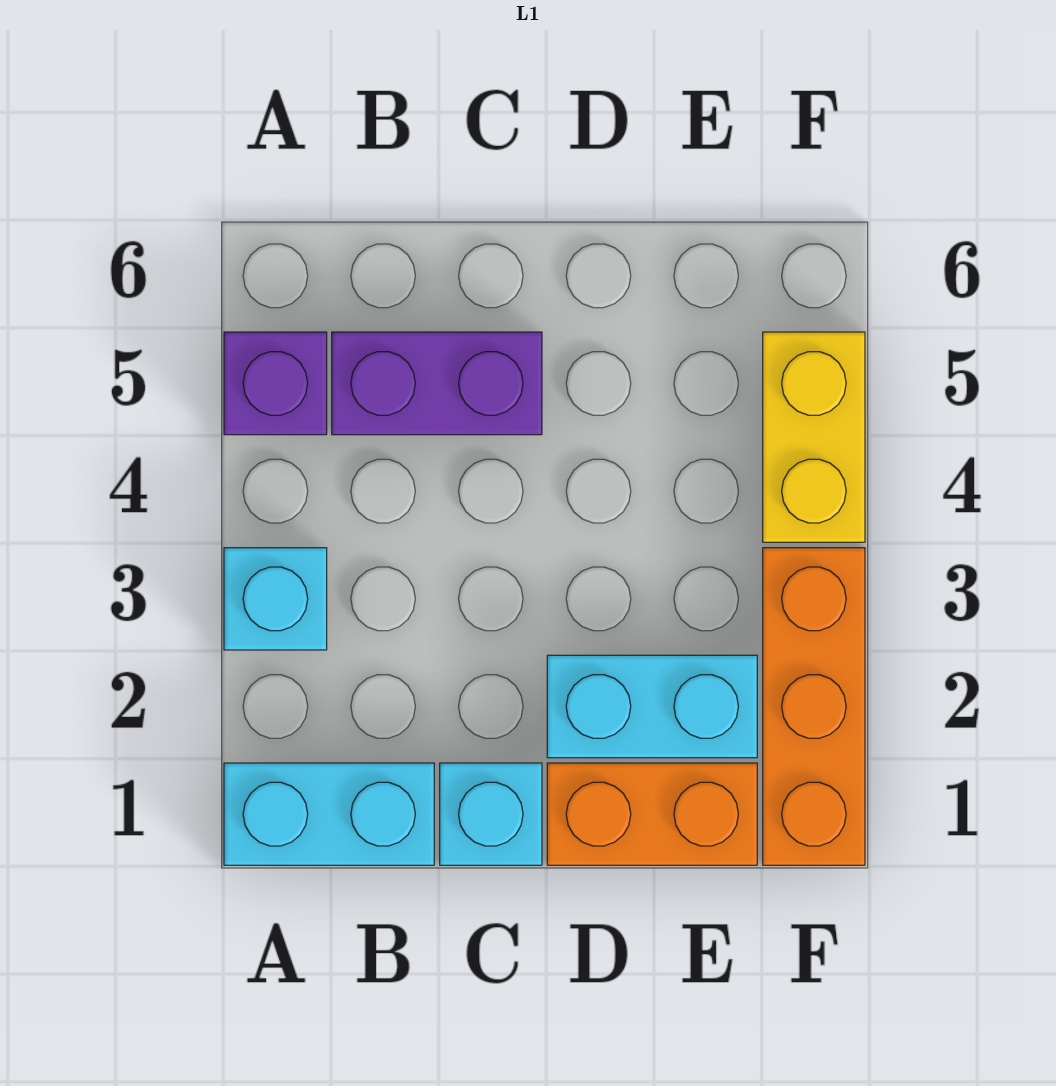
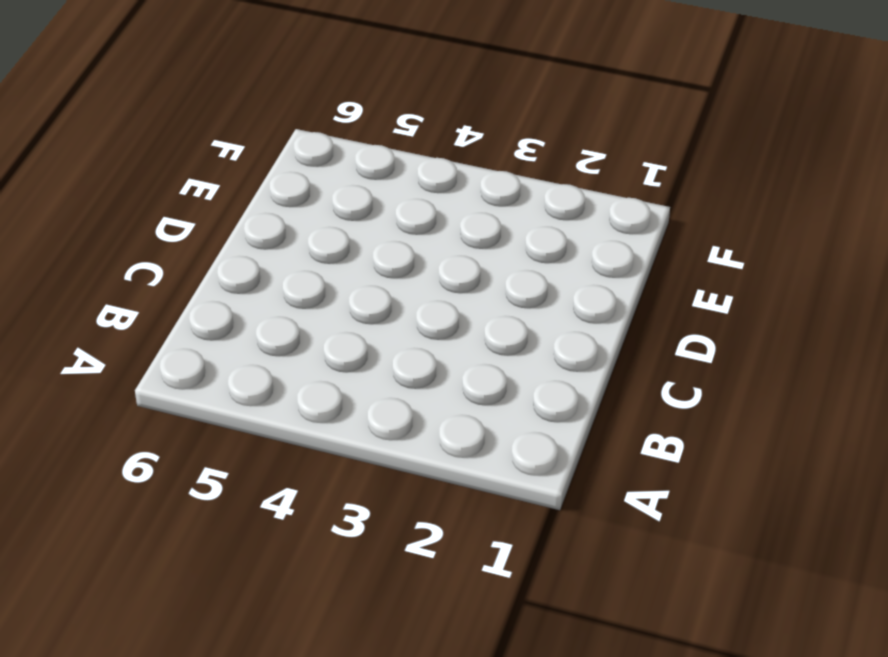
none -> cyan 1x2 brick [224,763,434,865]
none -> cyan 1x1 brick [224,548,327,650]

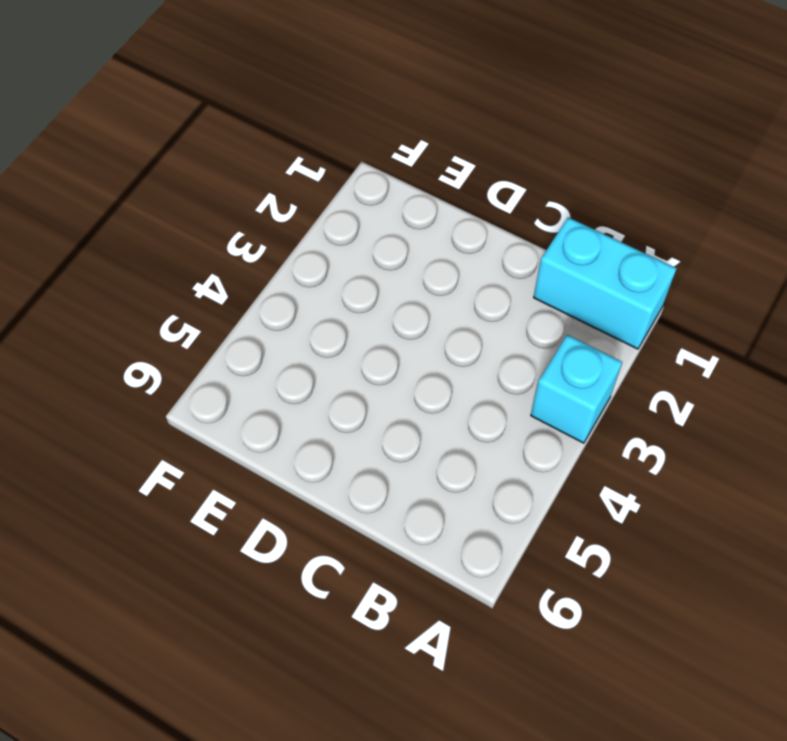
none -> purple 1x1 brick [224,332,327,435]
none -> purple 1x2 brick [332,332,542,435]

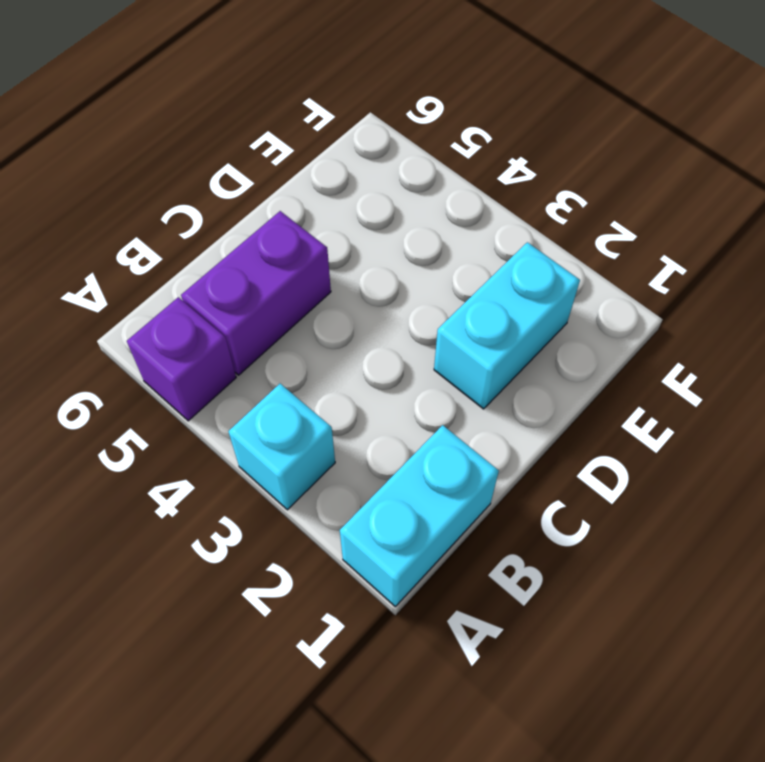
none -> cyan 1x1 brick [440,763,542,865]
none -> orange 1x2 brick [547,763,757,865]

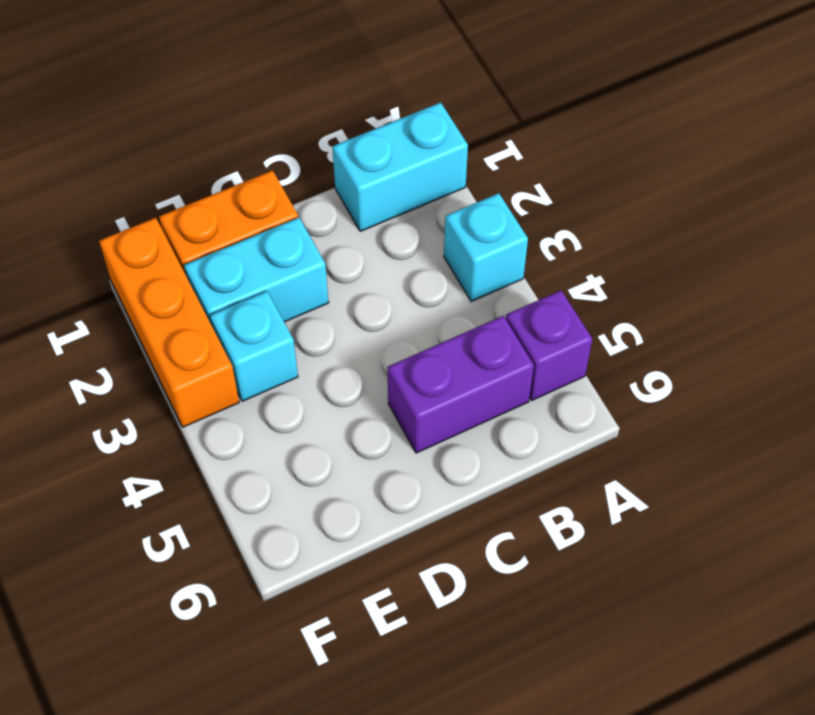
cyan 1x1 brick [210,291,298,401] -> cyan 1x1 brick moved to [440,763,542,865]
none -> yellow 1x2 brick [763,332,865,542]

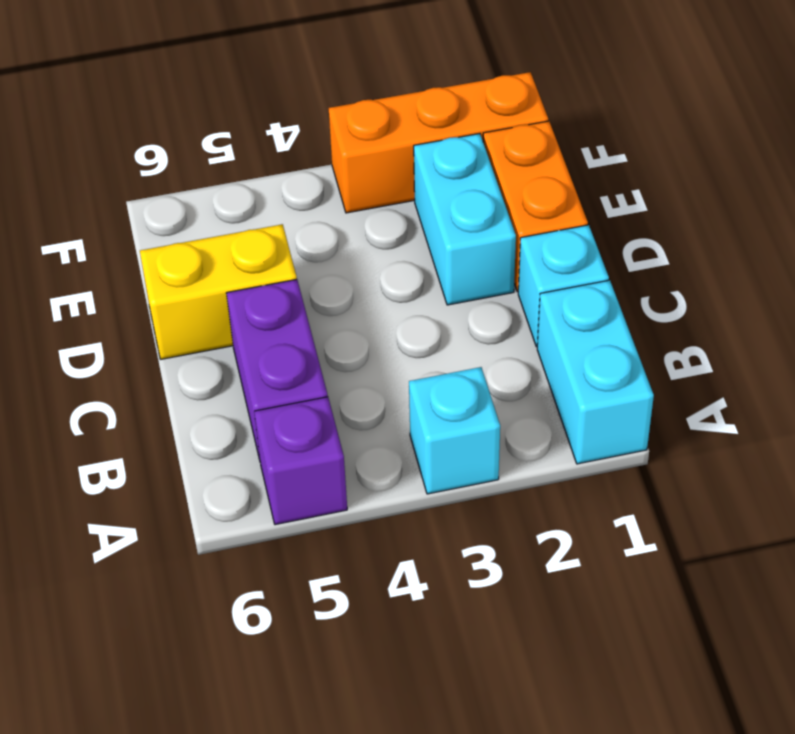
yellow 1x2 brick [140,224,297,359] -> yellow 1x2 brick moved to [763,332,865,542]

